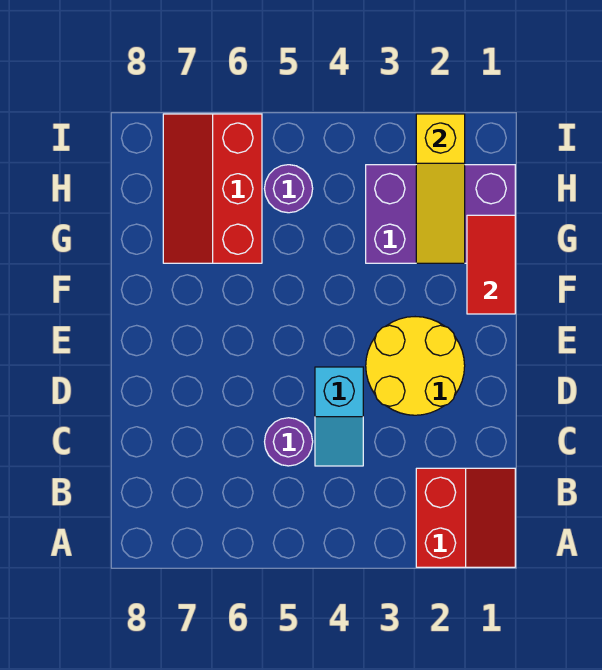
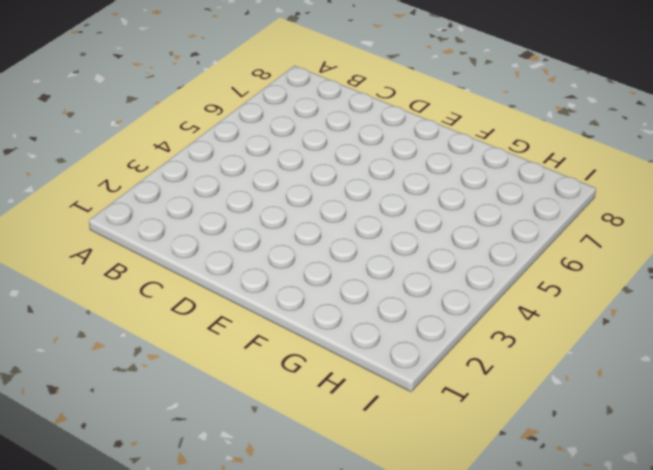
none -> red 2x2 slope [416,468,515,567]
none -> cyan 1x2 slope [315,367,363,466]

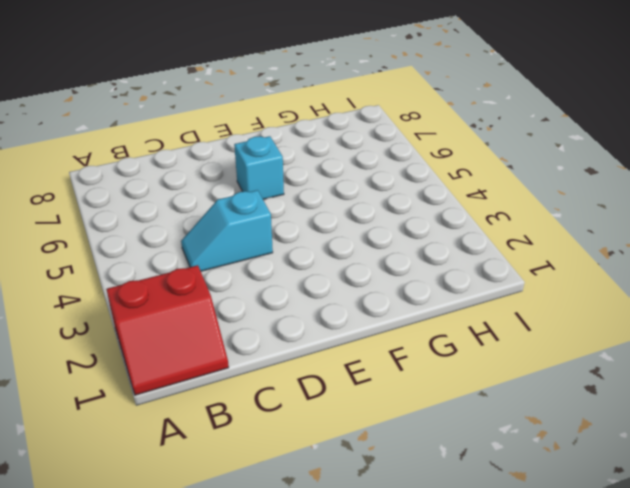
cyan 1x1 brick [234,136,284,199] -> none
none -> purple 1x1 round brick [265,418,313,466]
none -> yellow 2x2 round brick [366,317,465,415]

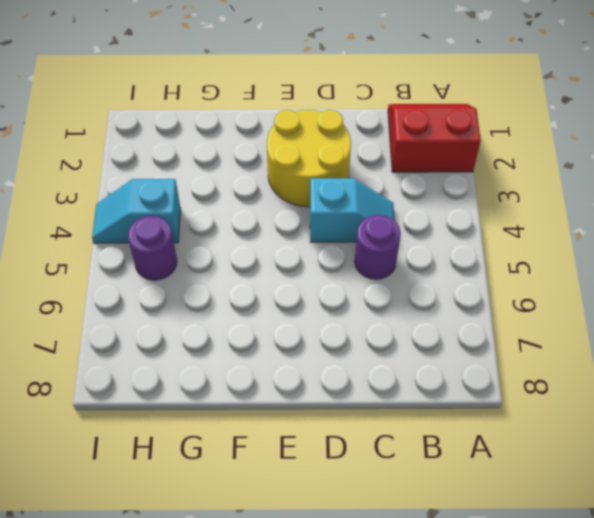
cyan 1x2 slope [92,179,181,243] -> none
none -> purple 2x3 brick [366,165,515,263]
none -> red 2x3 slope [163,114,262,263]

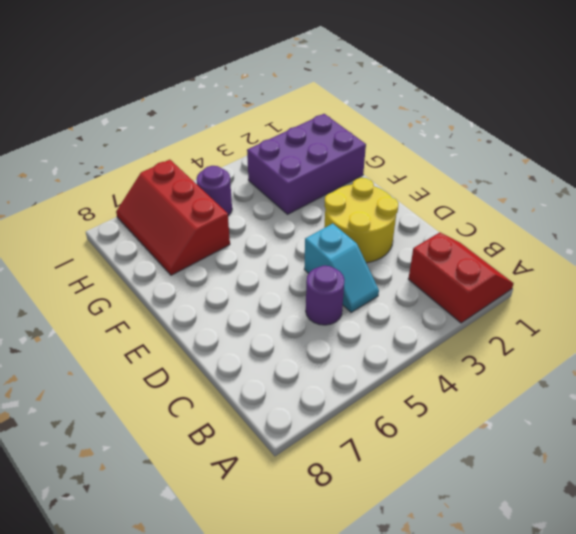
none -> red 1x2 tile [467,215,515,314]
none -> yellow 1x3 slope [416,114,465,263]

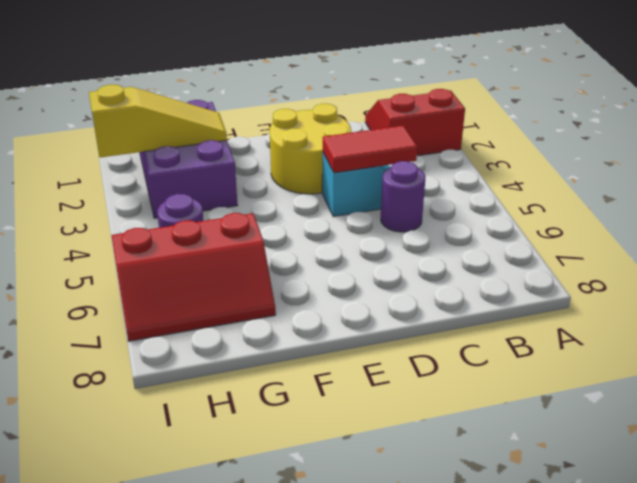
red 1x2 tile [323,126,417,173] -> red 1x2 tile moved to [467,215,515,314]

